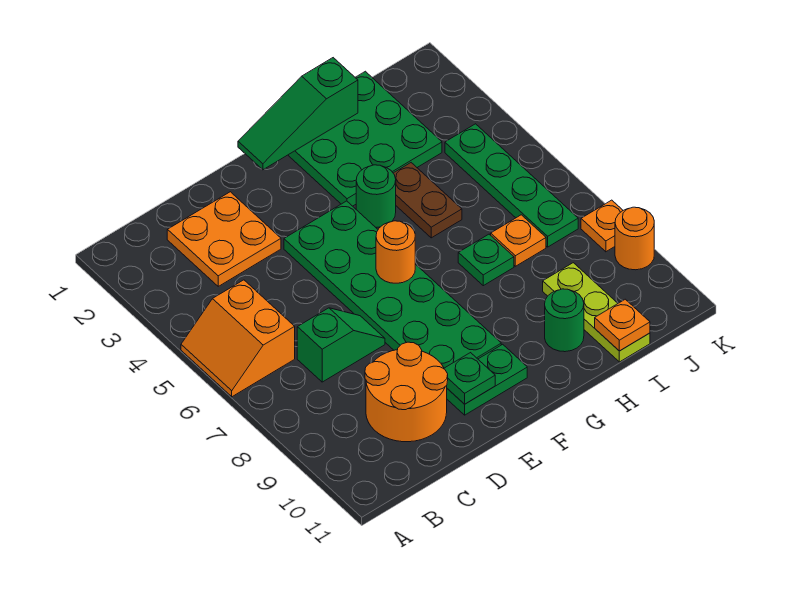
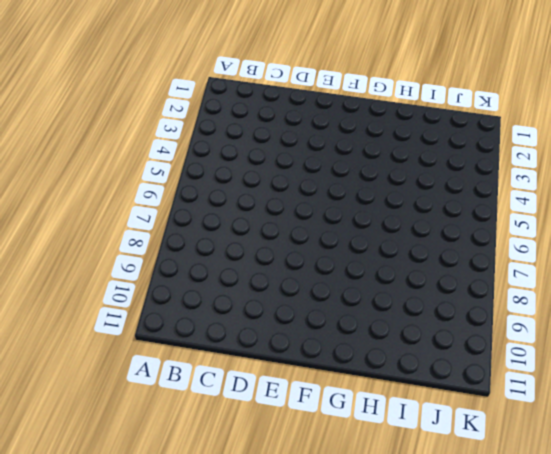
none -> orange 2x2 slope [181,280,295,397]
none -> orange 2x2 plate [167,192,281,286]
none -> green 1x2 slope [297,308,385,382]

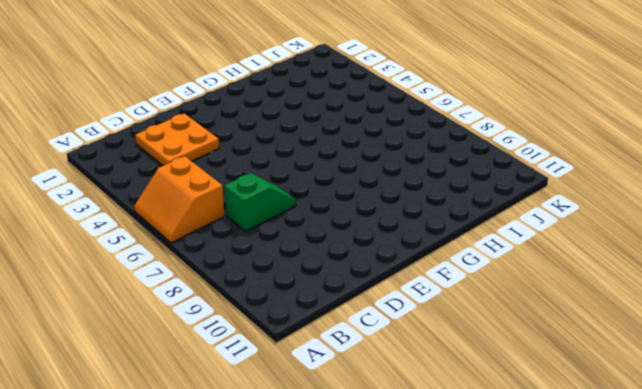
none -> orange 2x2 round brick [365,342,448,442]
none -> green 2x6 plate [284,201,501,368]
none -> green 1x2 plate [447,344,527,415]

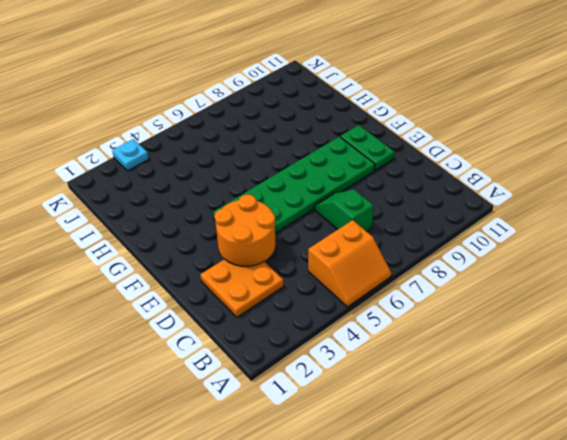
orange 2x2 round brick [214,194,276,266] -> orange 2x2 round brick moved to [365,342,448,442]
cyan 1x1 plate [112,139,149,171] -> none
none -> green 3x3 plate [288,71,442,206]
none -> green 1x1 round brick [356,165,396,227]
none -> brown 1x2 plate [393,163,462,238]

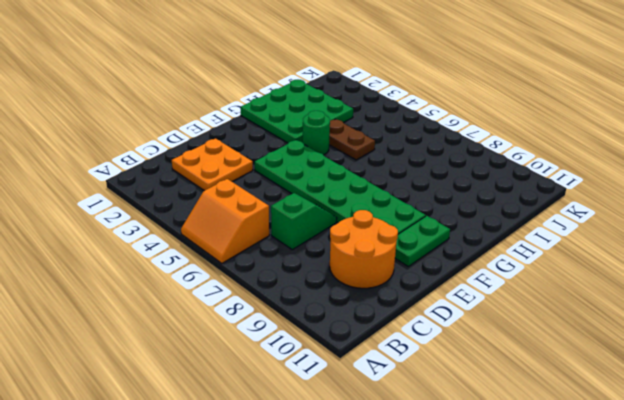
none -> green 1x1 plate [458,234,514,286]
none -> green 1x1 round brick [545,289,584,352]
none -> orange 1x1 plate [491,215,546,266]

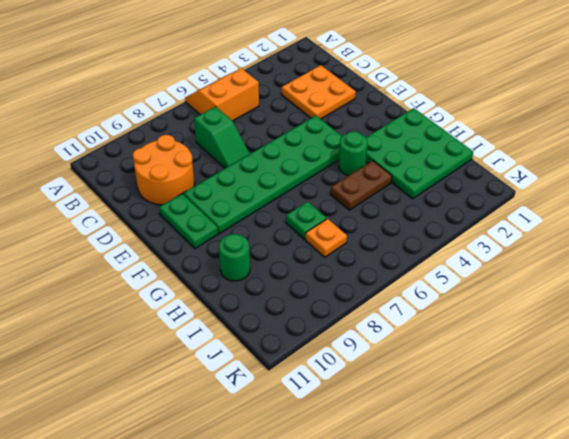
none -> lime 1x3 plate [543,263,650,362]
none -> green 1x4 plate [445,124,578,247]
none -> orange 1x1 plate [581,200,623,252]

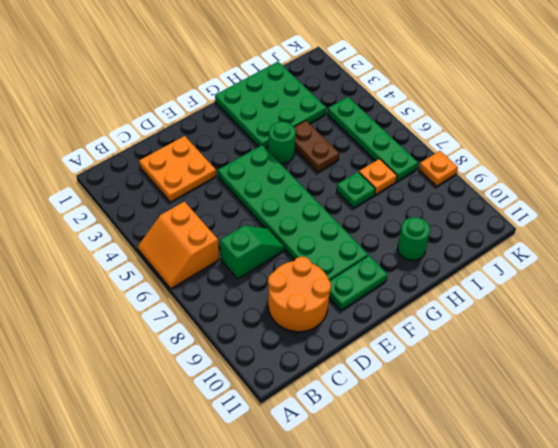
none -> lime 1x3 plate [543,263,650,362]
none -> orange 1x1 round brick [615,207,654,270]
none -> green 1x1 plate [444,353,495,404]

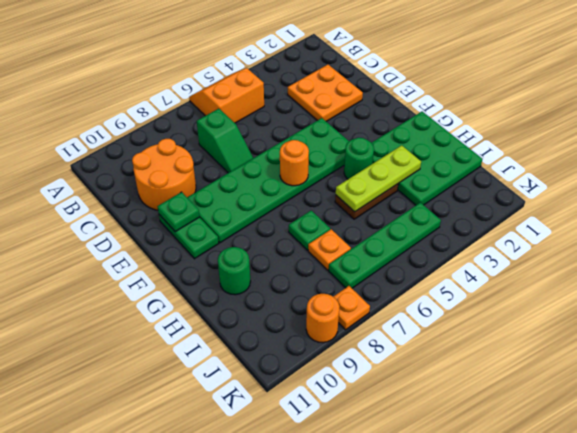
lime 1x3 plate [336,145,421,212] -> lime 1x3 plate moved to [543,263,650,362]
none -> green 1x3 slope [238,58,358,170]
none -> orange 1x1 plate [595,299,650,351]

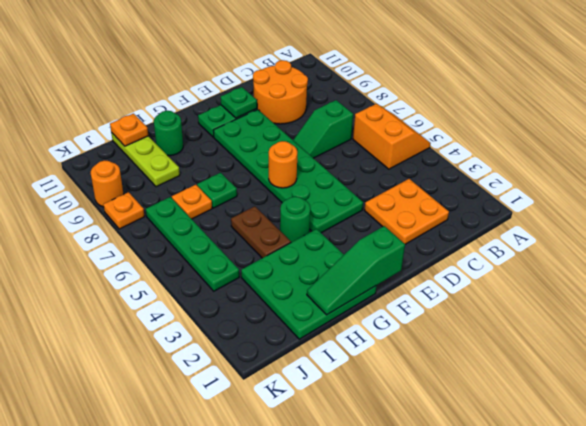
green 1x3 slope [307,226,405,315] -> green 1x3 slope turned to [238,58,358,170]

